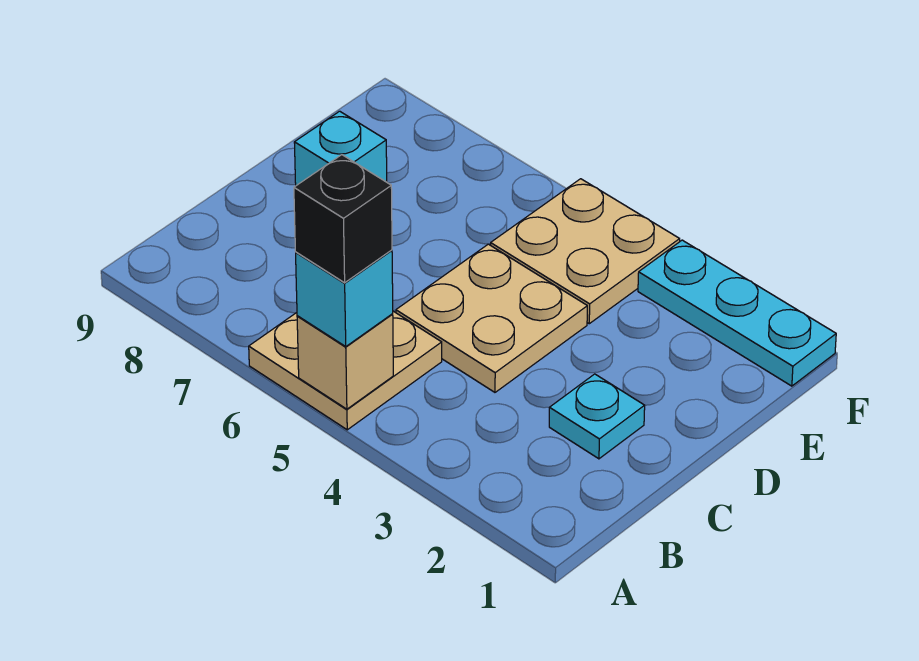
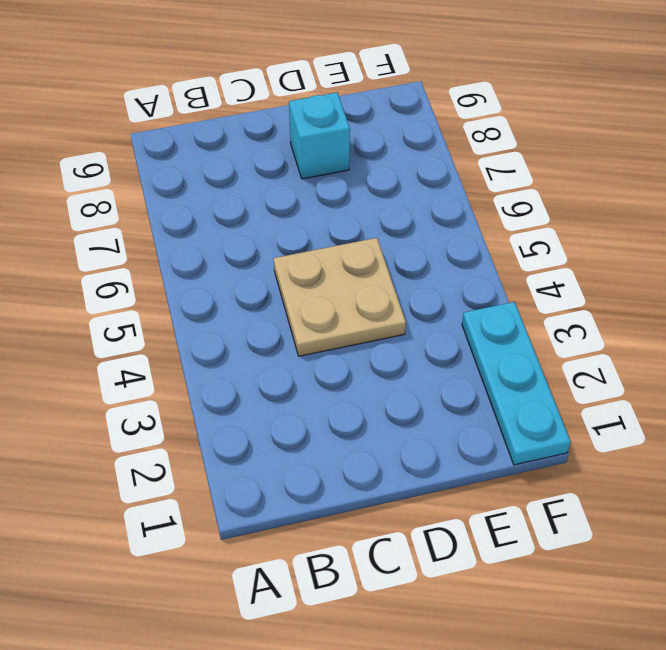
none -> tan 2x2 plate [249,311,442,430]
none -> cyan 1x1 plate [549,374,645,459]

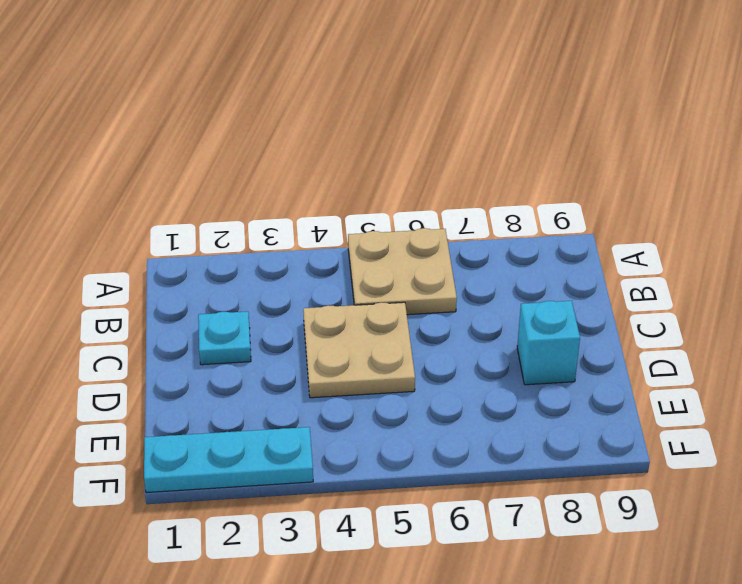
none -> tan 2x2 plate [491,179,680,324]
none -> tan 1x1 brick [297,314,393,409]

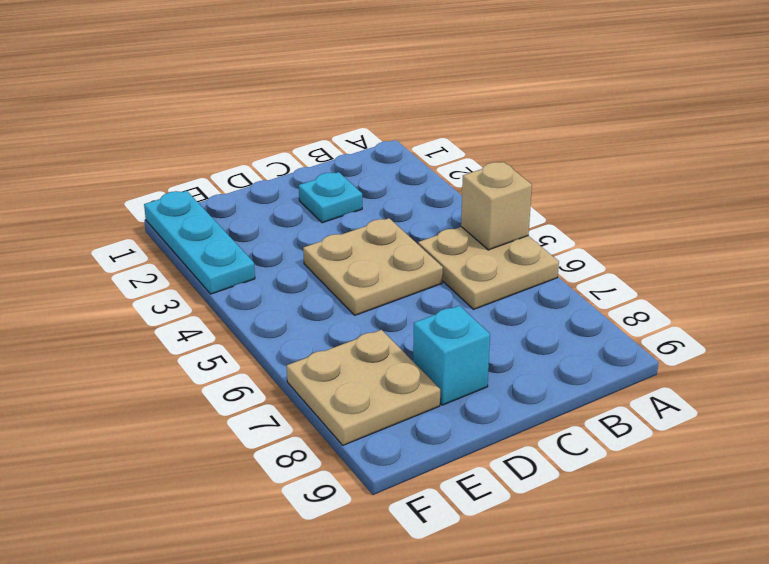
tan 2x2 plate [287,330,440,445] -> tan 2x2 plate moved to [491,179,680,324]
none -> cyan 1x1 brick [296,250,393,346]
none -> black 1x1 brick [294,155,392,283]

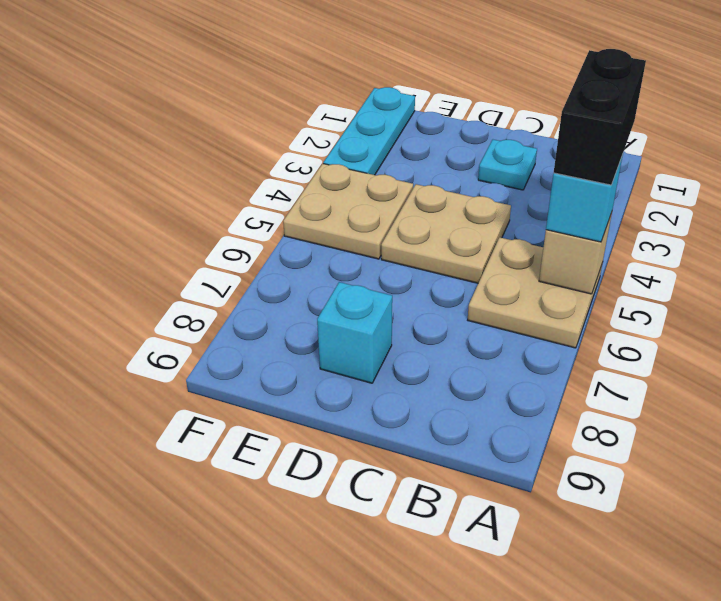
black 1x2 brick [554,49,646,185] -> black 1x1 brick [294,155,392,283]

